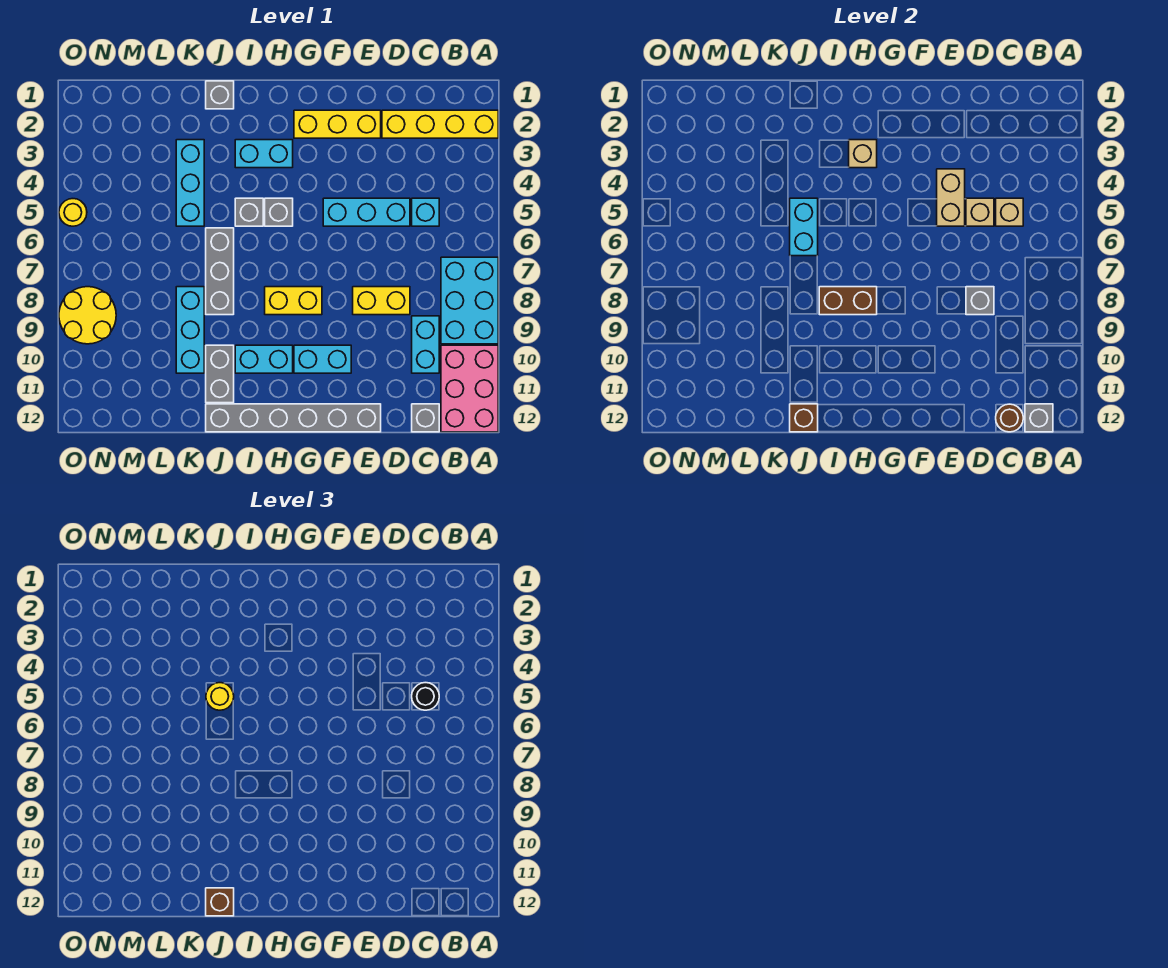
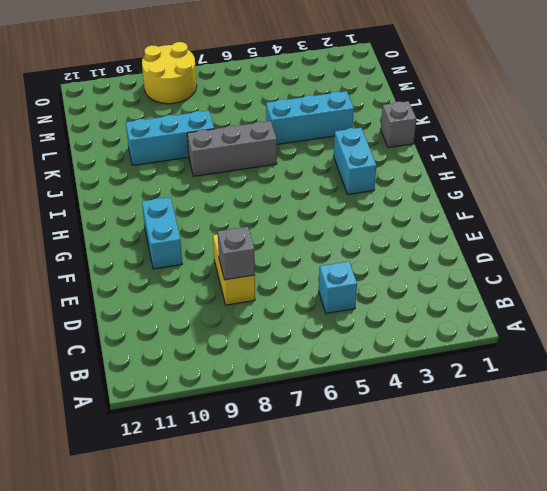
none -> yellow 1x4 brick [382,110,498,138]
none -> cyan 2x3 brick [441,257,498,344]
none -> pink 2x3 brick [441,345,498,432]
none -> cyan 1x2 brick [412,316,439,373]

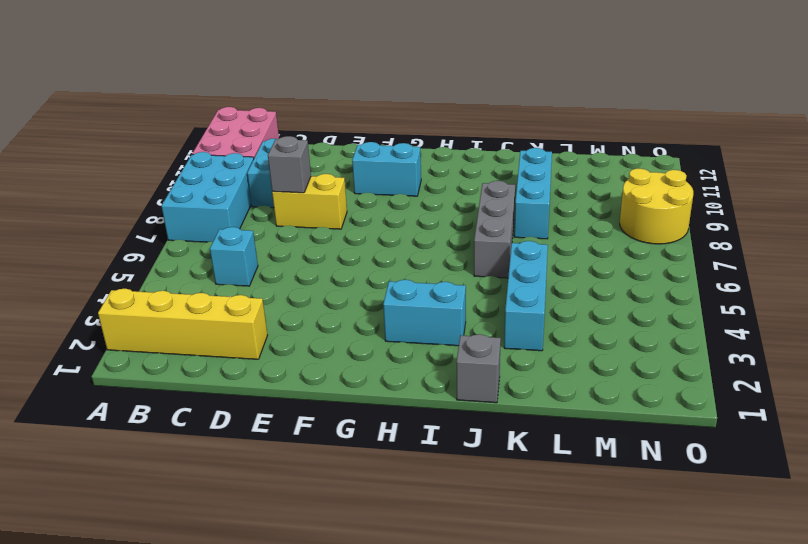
none -> grey 1x1 brick [412,404,439,432]
none -> cyan 1x3 brick [323,198,410,226]
none -> yellow 1x3 brick [294,110,381,138]
none -> grey 1x6 brick [206,404,381,432]

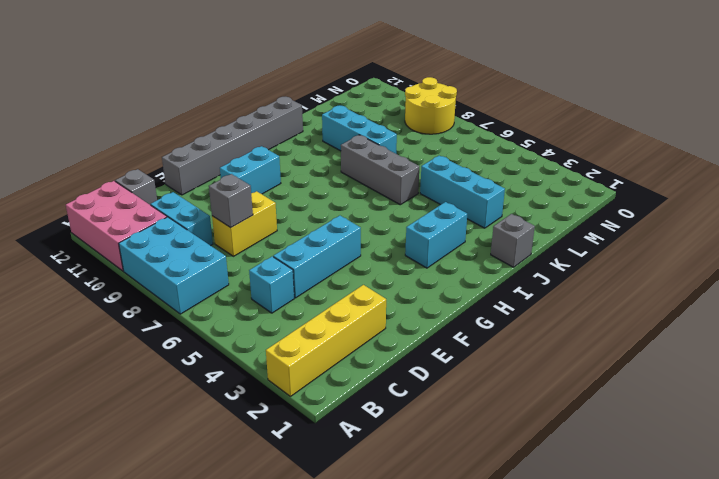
none -> yellow 1x3 brick [294,110,381,138]
none -> yellow 1x2 brick [265,287,322,315]
none -> grey 1x1 brick [265,198,293,226]
none -> cyan 1x2 brick [235,345,293,373]

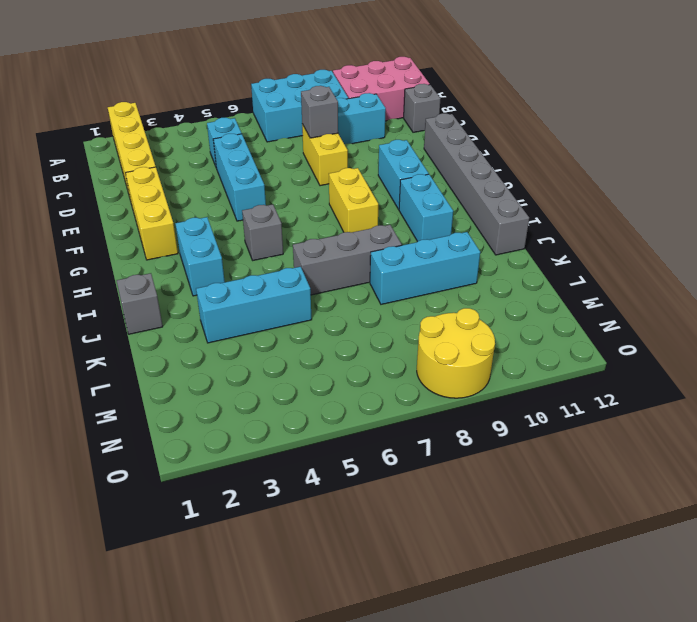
none -> grey 1x1 brick [235,198,263,226]
none -> grey 1x2 brick [206,345,234,403]
none -> yellow 1x1 round brick [59,199,87,226]
none -> grey 1x1 brick [1025,404,1053,432]

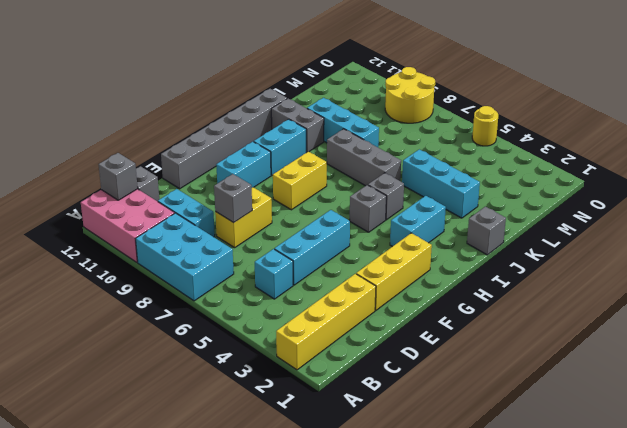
none -> tan 1x1 brick [996,198,1023,226]
none -> brown 1x1 round brick [996,404,1023,432]
none -> tan 1x1 brick [966,198,994,226]
none -> tan 1x2 brick [937,169,965,226]

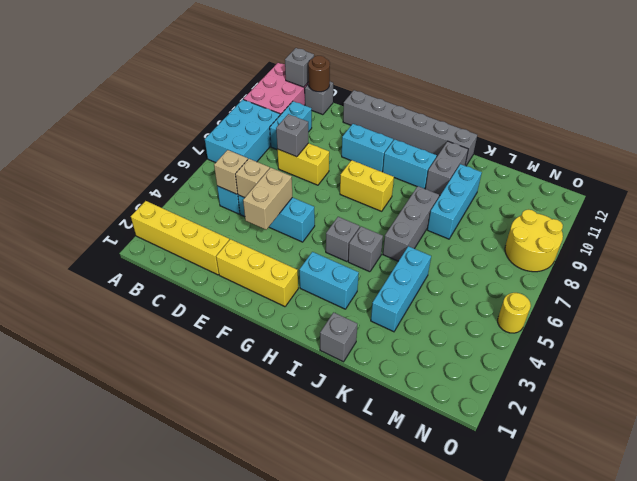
none -> tan 1x1 brick [849,140,877,168]
none -> brown 1x2 brick [819,287,877,315]
none -> cyan 1x2 brick [790,198,818,256]
none -> brown 1x1 brick [790,404,818,432]

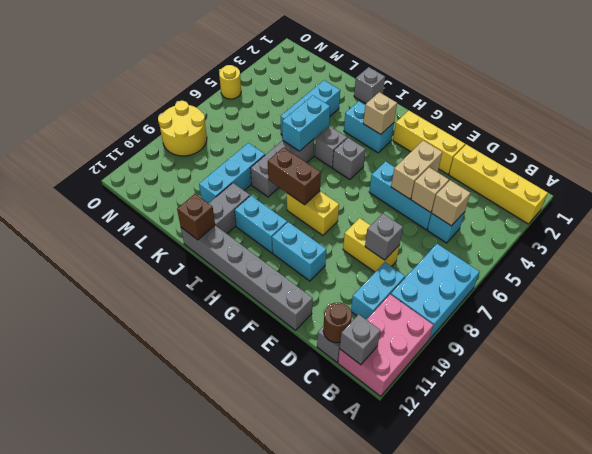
none -> black 1x1 round brick [412,683,439,710]
none -> yellow 1x1 round brick [206,683,234,710]
none -> brown 1x1 brick [206,888,234,916]

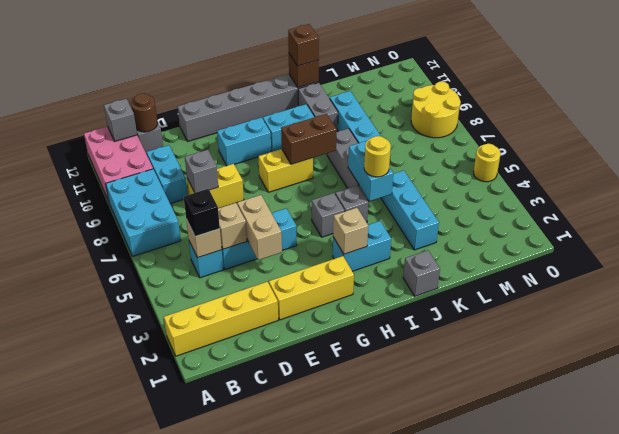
black 1x1 brick [184,189,220,237] -> black 1x1 round brick [412,683,439,710]

